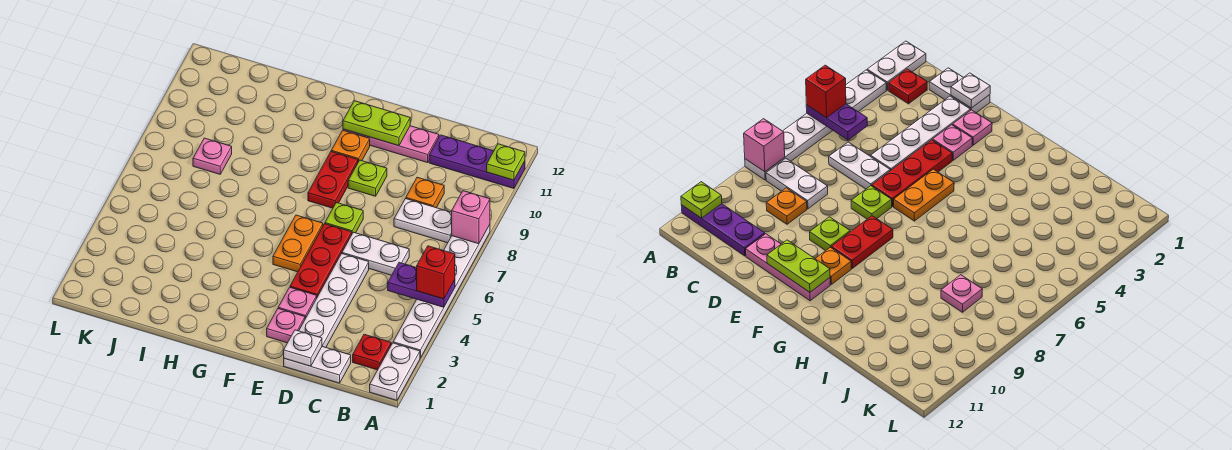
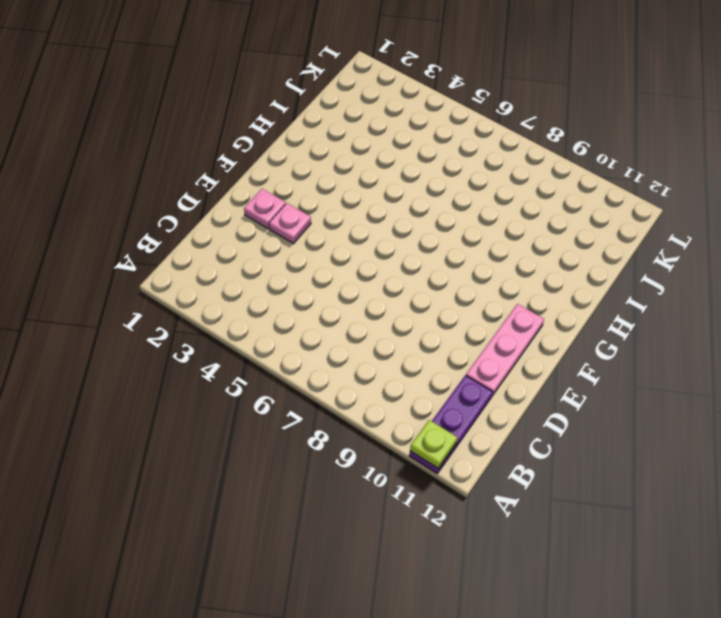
none -> white 1x2 plate [370,343,420,400]
none -> white 1x6 plate [393,225,490,358]
none -> red 1x1 plate [353,334,391,370]

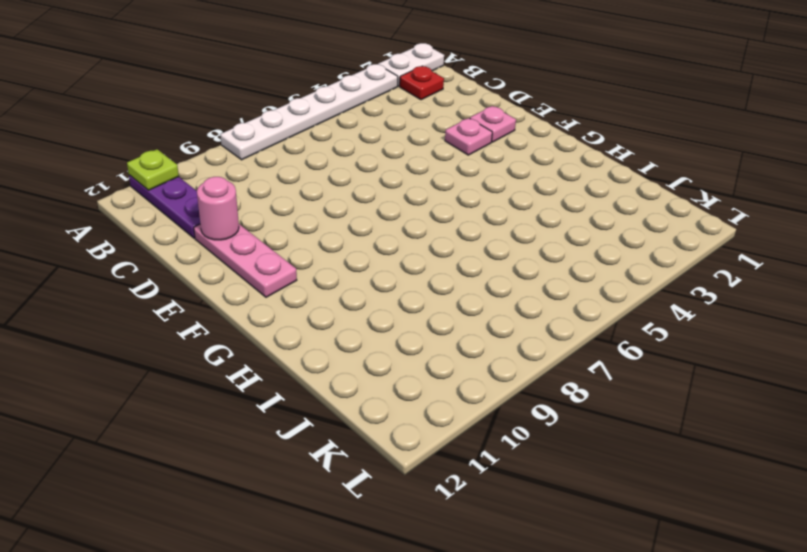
pink 1x1 round brick [197,177,239,240] -> none
none -> white 1x2 plate [394,199,452,243]
none -> white 1x2 plate [284,346,351,383]
none -> white 1x2 plate [342,232,409,275]

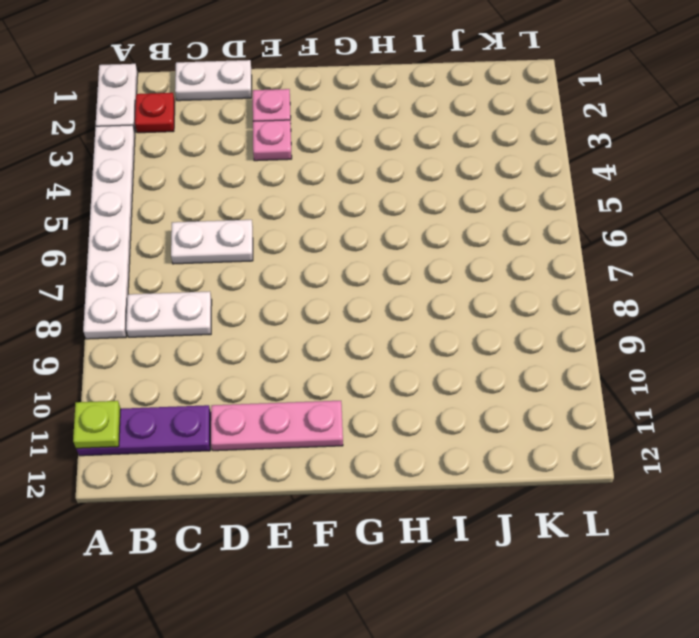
none -> orange 1x1 plate [406,177,444,208]
none -> white 1x4 plate [299,254,369,347]
none -> red 1x3 plate [290,224,352,297]

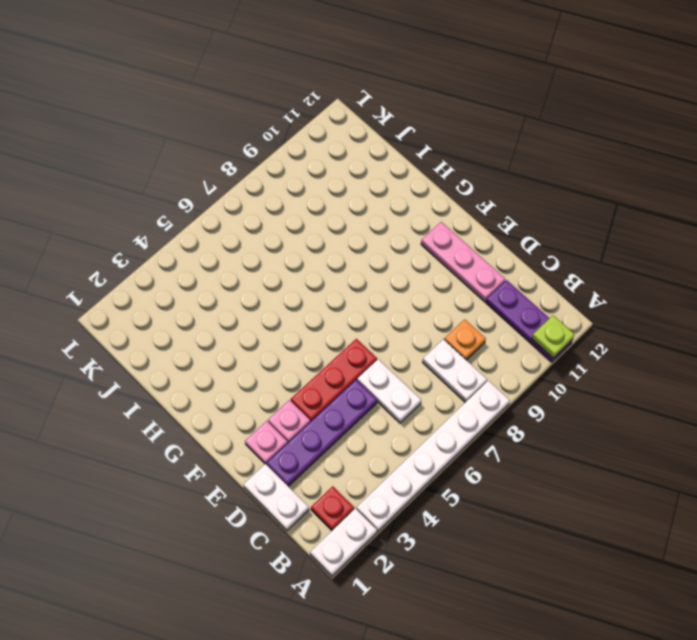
purple 1x4 plate [267,380,377,487] -> white 1x4 plate [299,254,369,347]
none -> lime 1x1 plate [325,203,363,233]
none -> lime 1x1 plate [348,160,387,196]
none -> orange 1x2 plate [273,215,323,272]

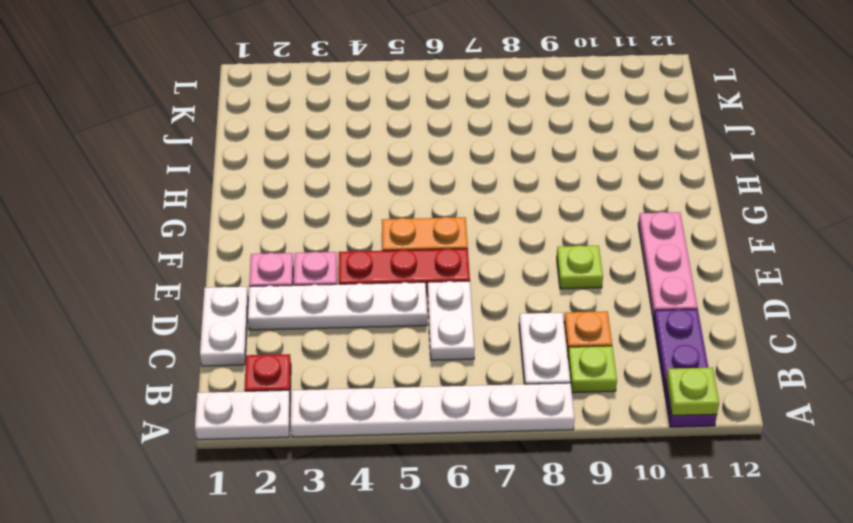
lime 1x1 plate [568,346,617,393] -> lime 1x1 plate moved to [325,203,363,233]
none -> red 1x2 plate [308,152,358,208]
none -> orange 1x1 plate [331,130,370,162]
none -> pink 1x1 plate [193,138,232,174]

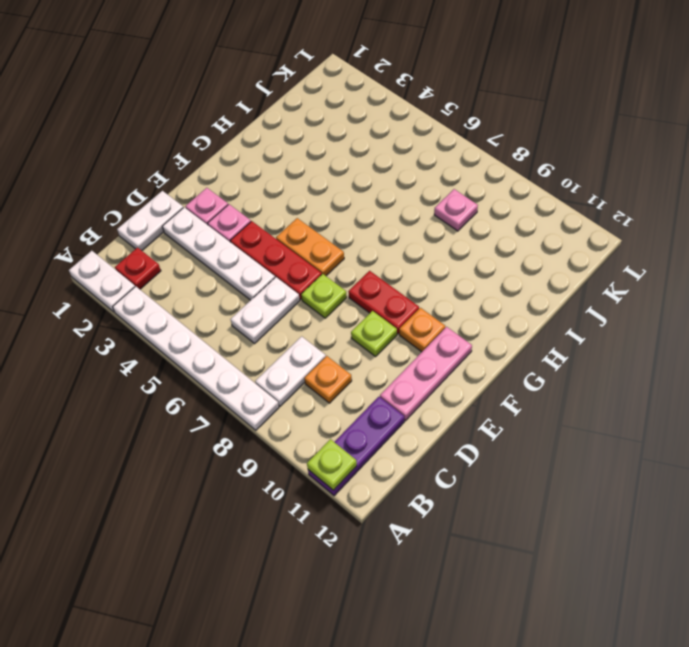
none -> purple 1x2 plate [388,262,455,307]
none -> pink 1x1 brick [452,191,490,244]
none -> white 1x1 plate [284,330,322,366]

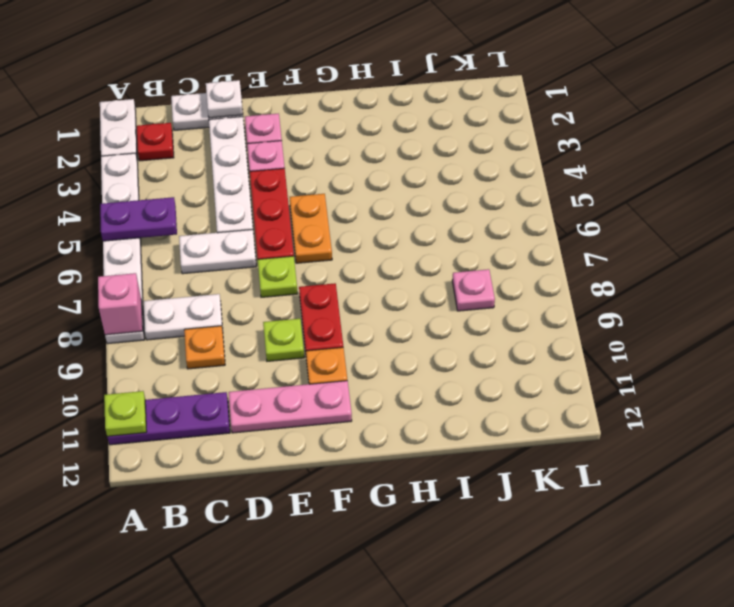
none -> lime 1x2 plate [343,101,410,146]
none -> red 1x1 brick [417,246,455,299]

